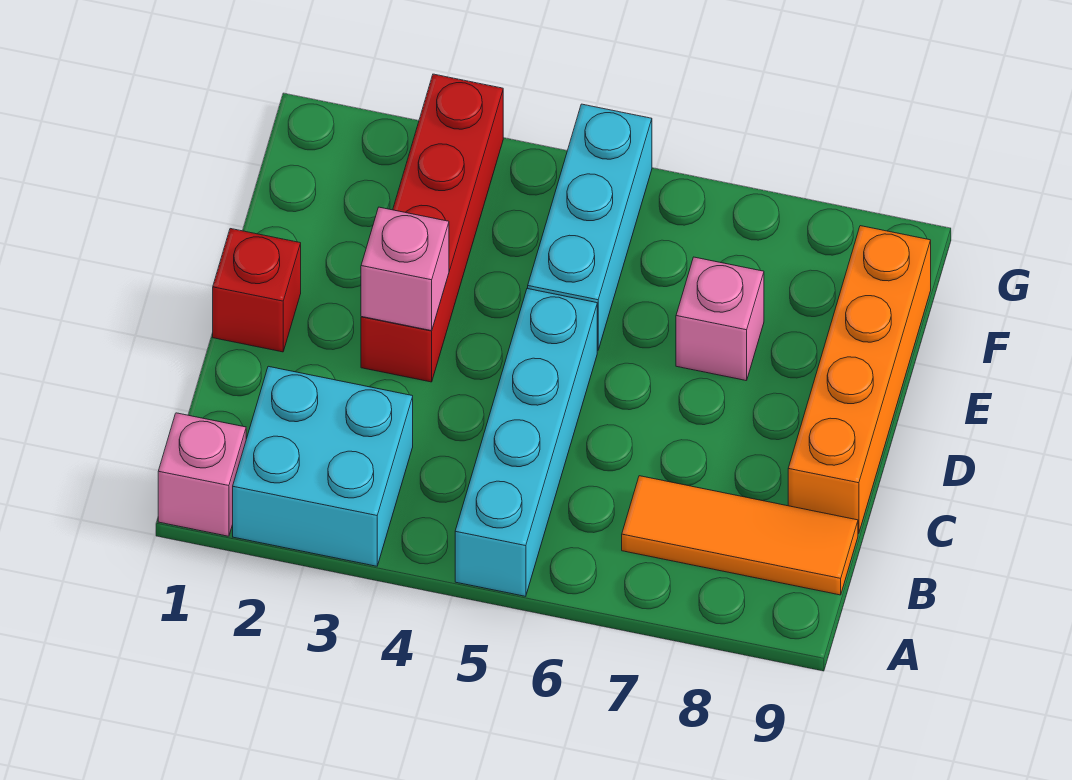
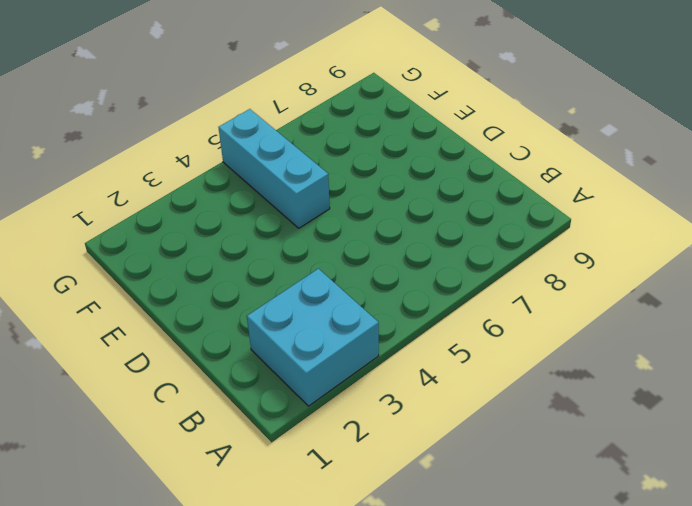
none -> pink 1x1 brick [158,413,246,536]
none -> cyan 1x4 brick [455,289,597,596]

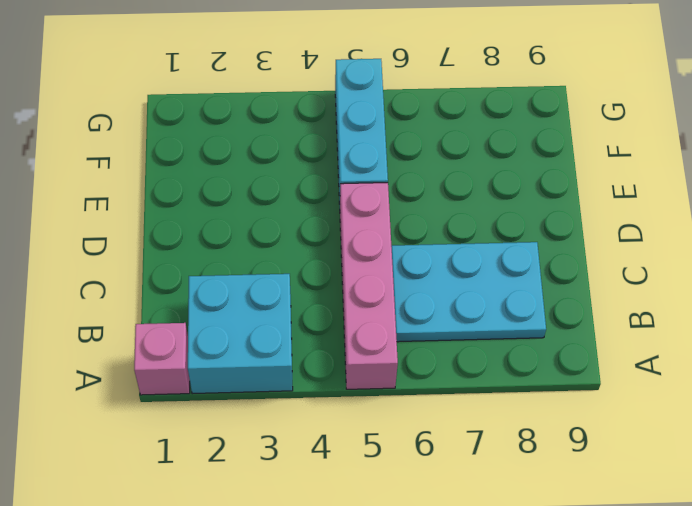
pink 1x4 brick [340,183,398,389] -> cyan 1x4 brick [455,289,597,596]
cyan 2x3 plate [391,242,546,342] -> orange 1x3 tile [622,476,858,595]
none -> orange 1x4 brick [788,226,931,534]
none -> red 1x1 brick [213,229,301,352]

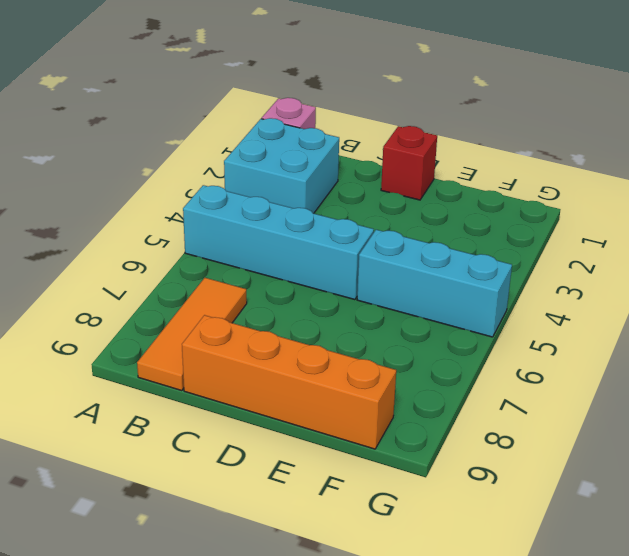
none -> red 1x4 brick [361,74,503,382]
none -> pink 1x1 brick [676,257,764,381]

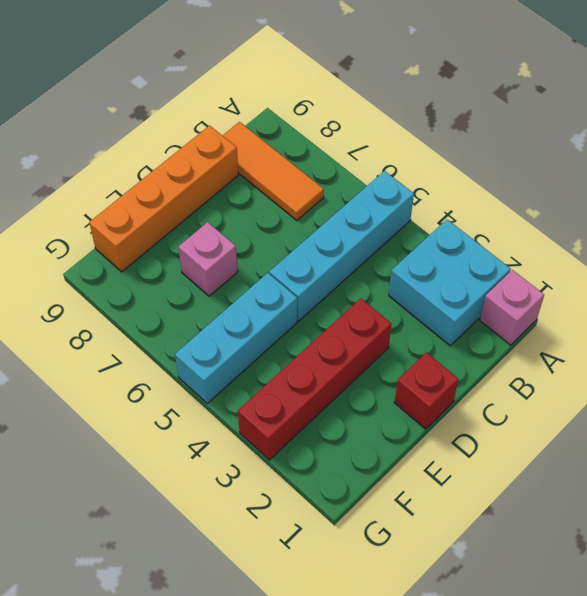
none -> pink 1x1 brick [361,207,449,331]

